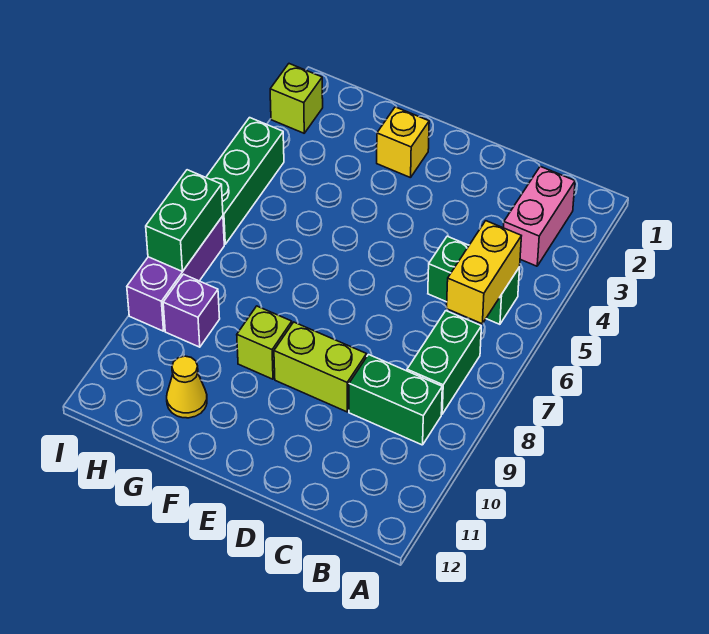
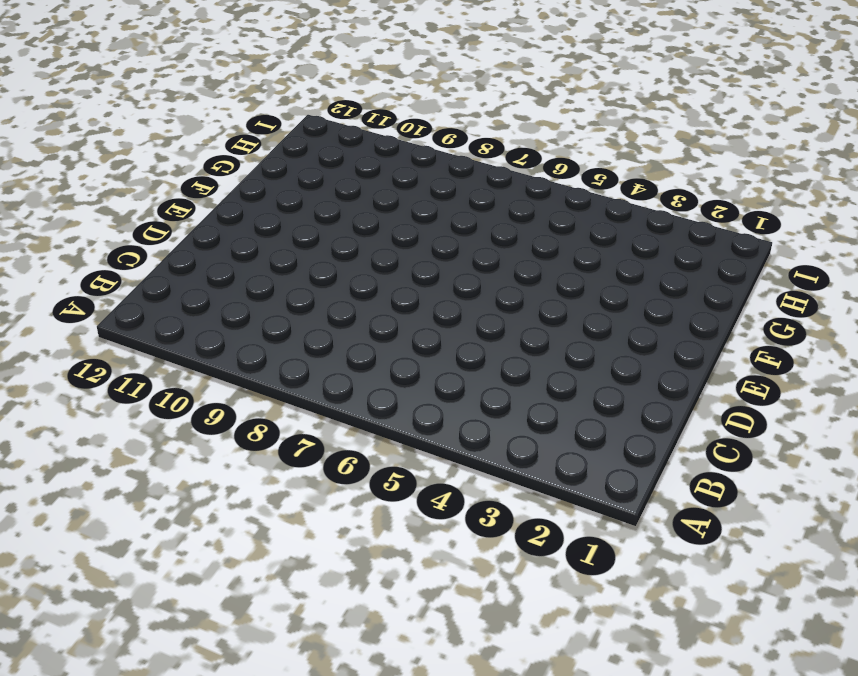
none -> pink 1x2 brick [504,166,575,266]
none -> green 1x2 brick [428,236,520,324]
none -> green 1x2 brick [407,311,481,414]

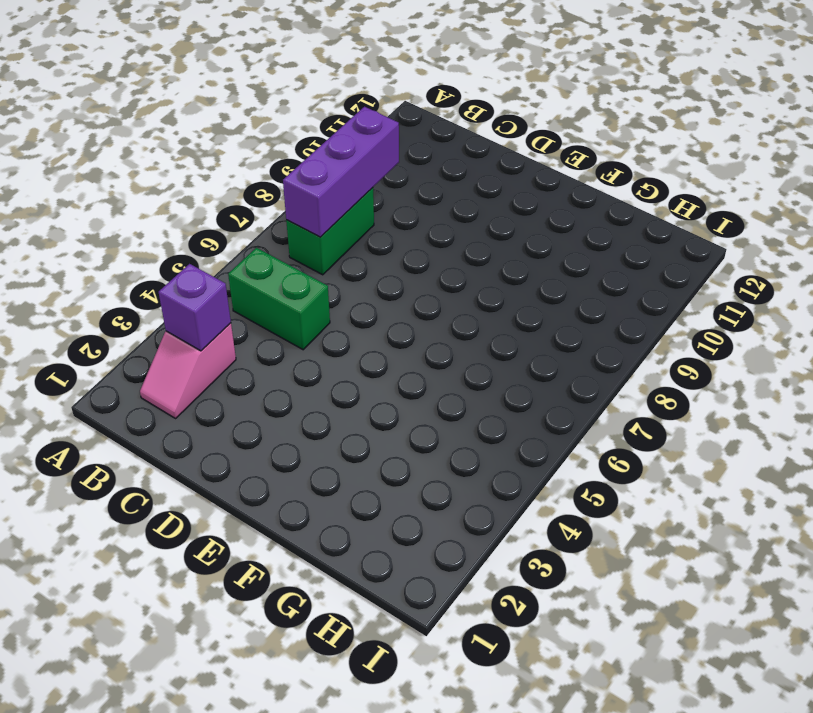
pink 1x2 slope [140,323,236,418] -> pink 1x2 brick [504,166,575,266]
purple 1x1 brick [159,264,231,351] -> purple 1x1 brick moved to [163,274,220,347]
purple 1x3 brick [283,107,399,237] -> purple 1x3 brick moved to [127,216,224,331]
none -> green 1x2 brick [349,355,442,445]
none -> lime 1x2 brick [274,322,367,412]
none -> yellow 1x1 brick [377,107,429,178]

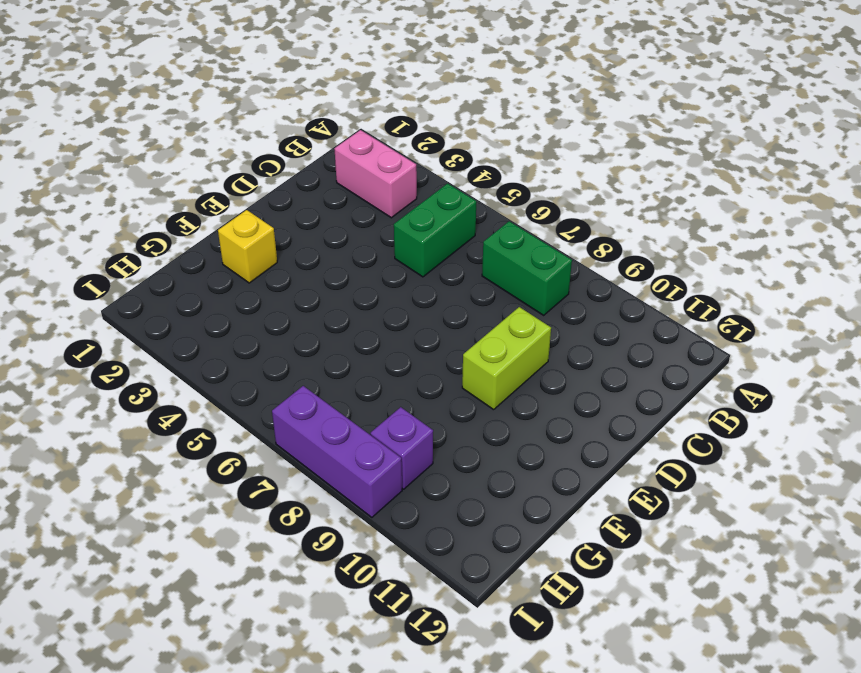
none -> green 1x2 brick [349,355,442,445]
none -> lime 1x1 brick [237,306,292,379]
none -> yellow 1x1 cone [167,356,207,418]

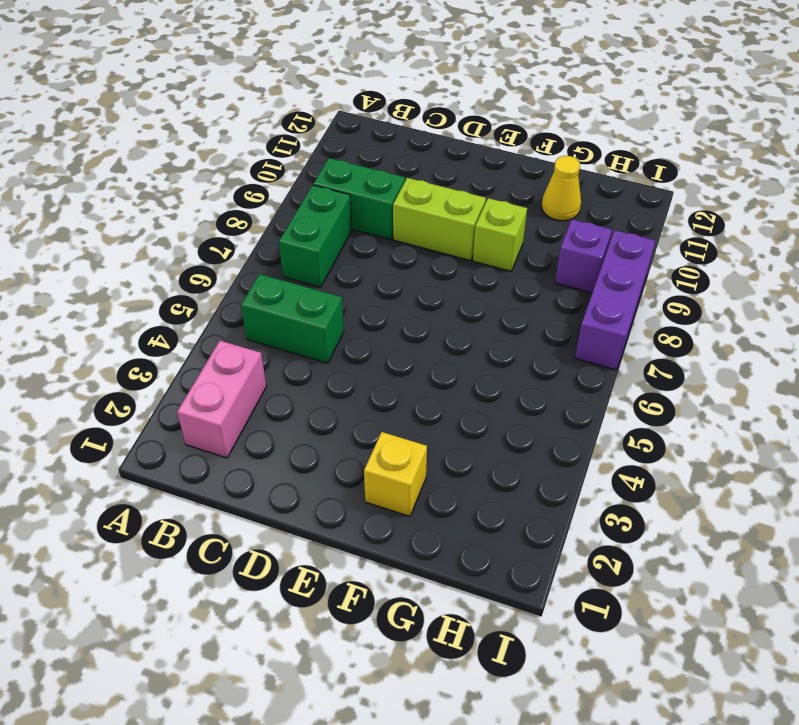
none -> lime 1x1 brick [270,64,323,133]
none -> green 1x3 brick [206,118,284,244]
none -> yellow 1x2 brick [447,221,521,324]

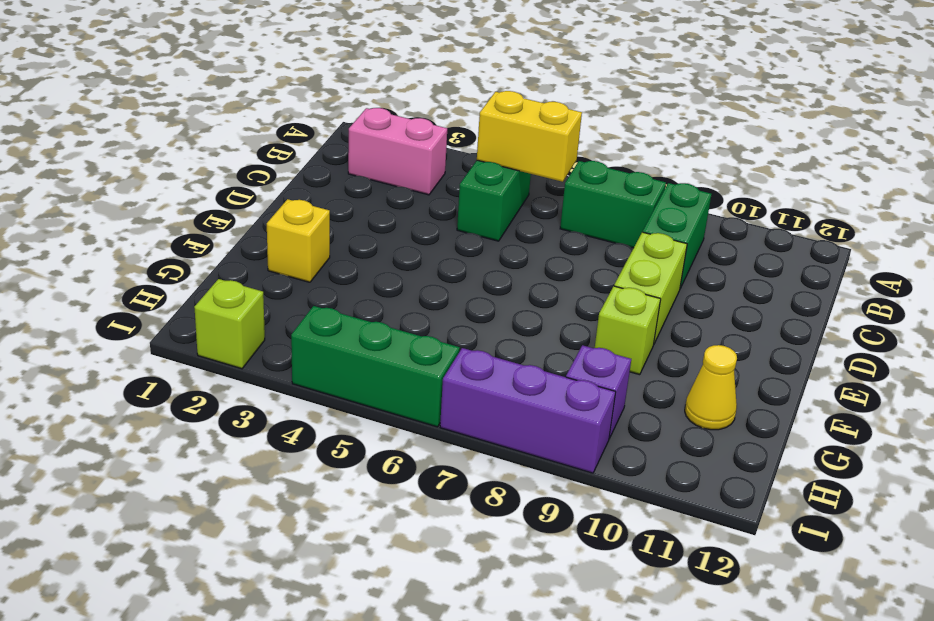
none -> green 1x2 brick [146,170,223,272]

